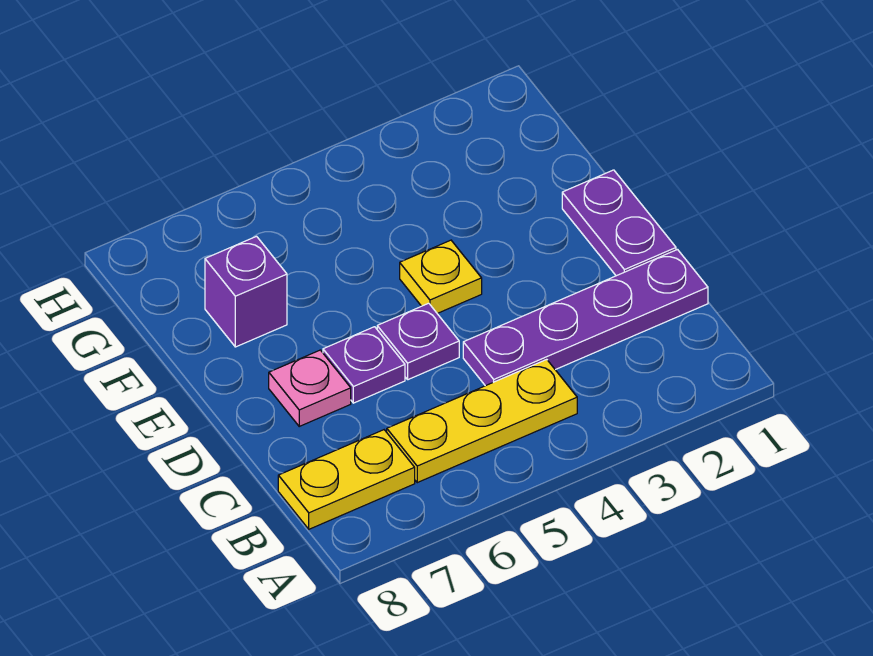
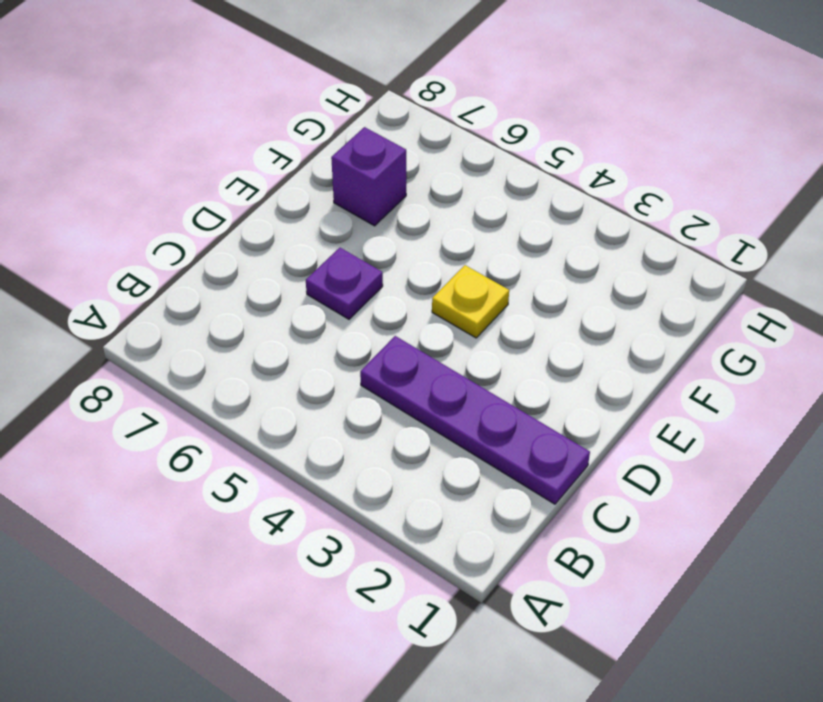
none -> yellow 1x3 plate [387,359,577,483]
none -> yellow 1x2 plate [278,430,415,529]

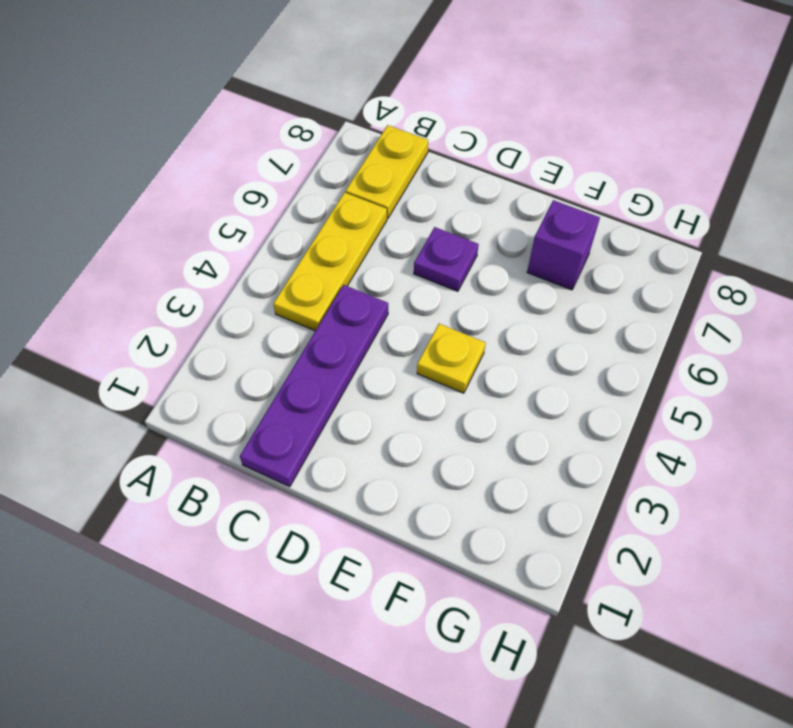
none -> purple 1x2 plate [562,170,676,276]
none -> purple 1x1 plate [377,303,459,380]

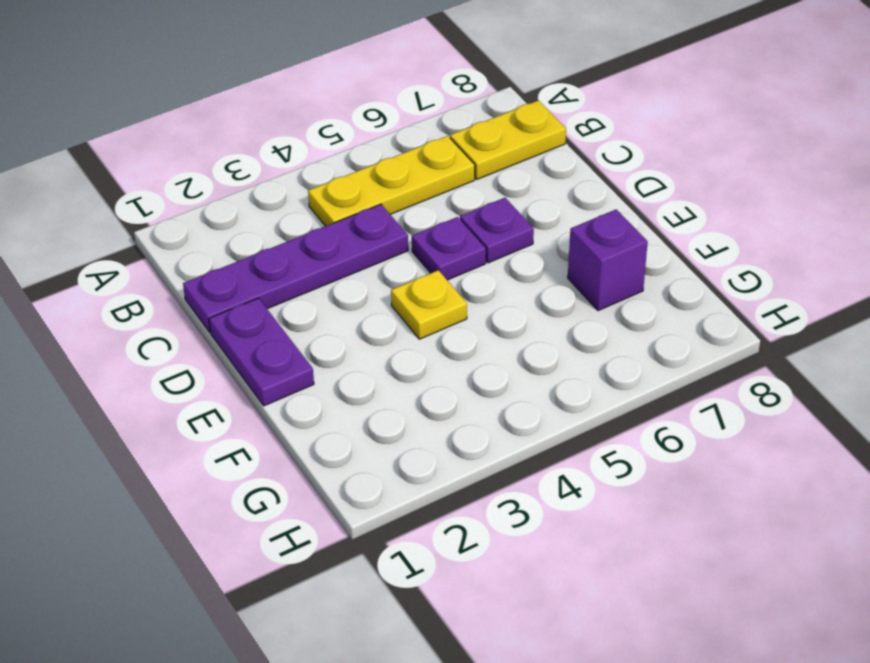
none -> pink 1x1 plate [269,350,351,426]

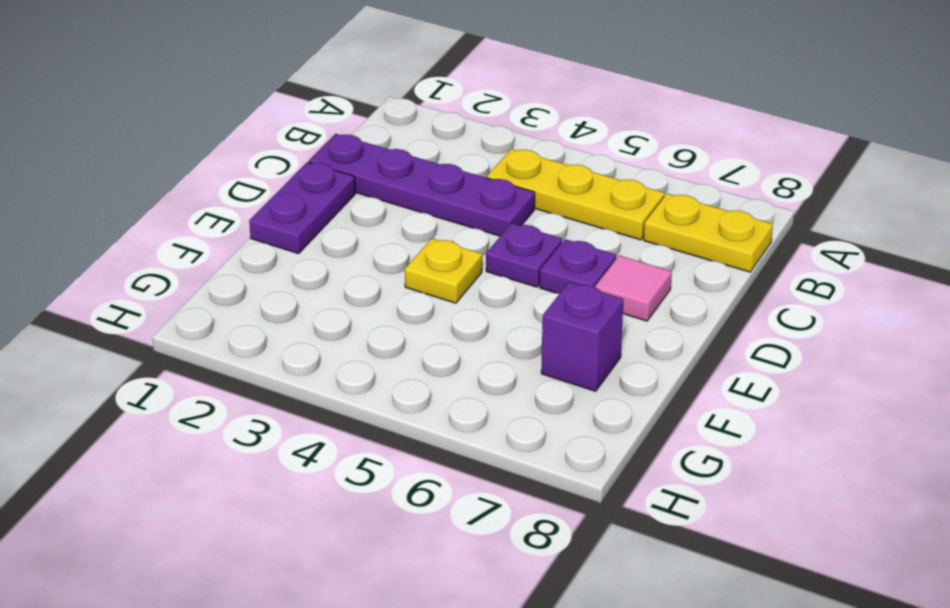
pink 1x1 tile [595,255,672,321] -> pink 1x1 plate [269,350,351,426]

